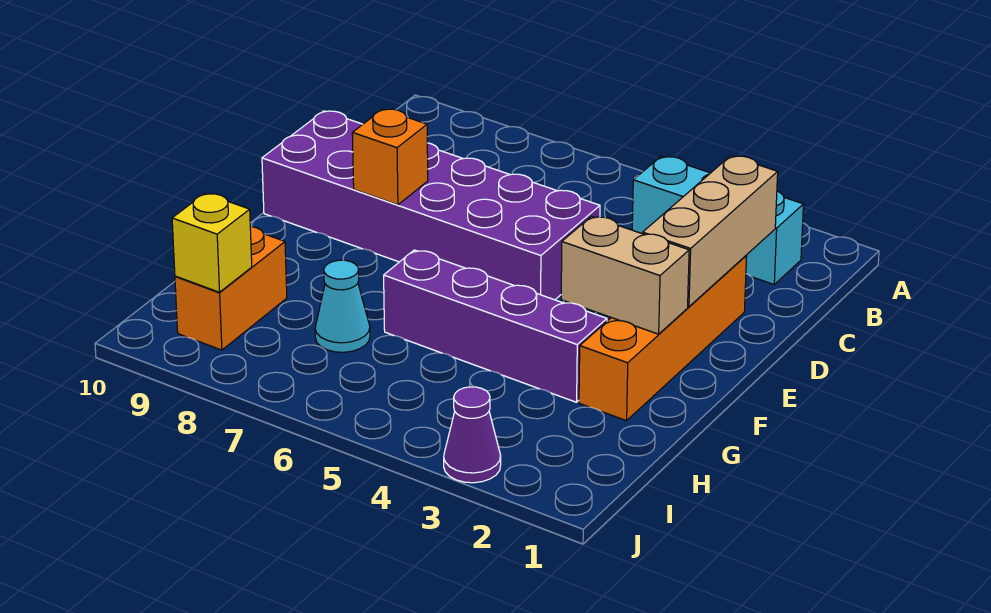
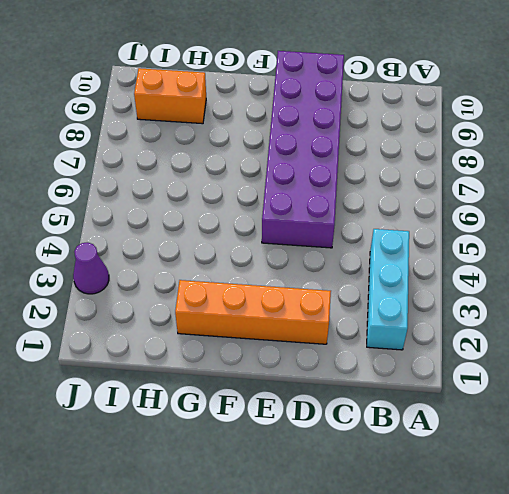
none -> purple 1x4 brick [384,250,607,402]
none -> cyan 1x1 cone [315,260,370,352]

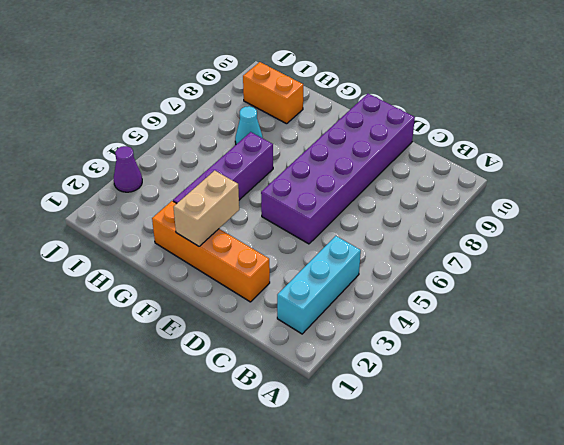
none -> tan 1x3 brick [643,156,778,307]
none -> orange 1x1 brick [352,109,428,205]

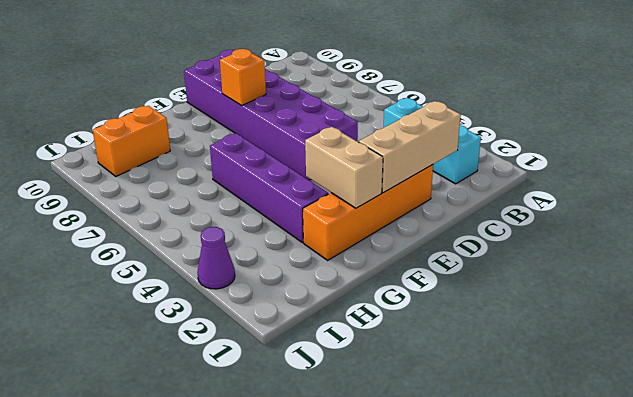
none -> cyan 1x1 cone [315,260,370,352]
none -> yellow 1x1 brick [172,193,252,292]

